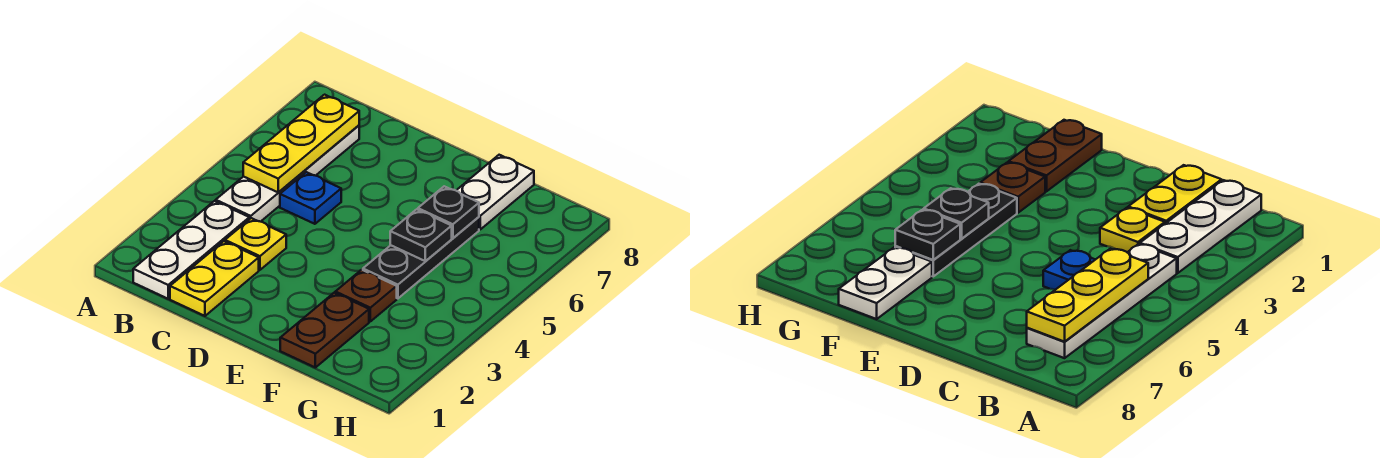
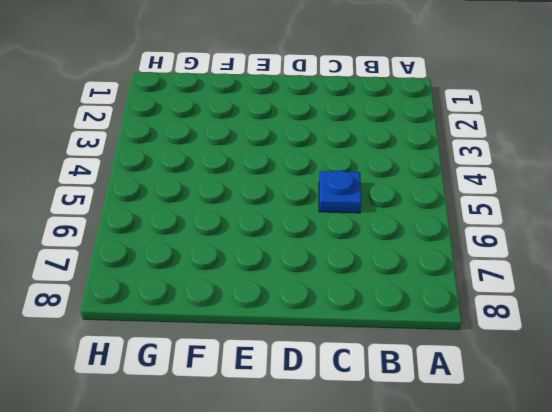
none -> white 1x3 plate [133,201,249,299]
none -> white 1x4 plate [216,125,359,222]
none -> yellow 1x2 plate [170,241,259,316]

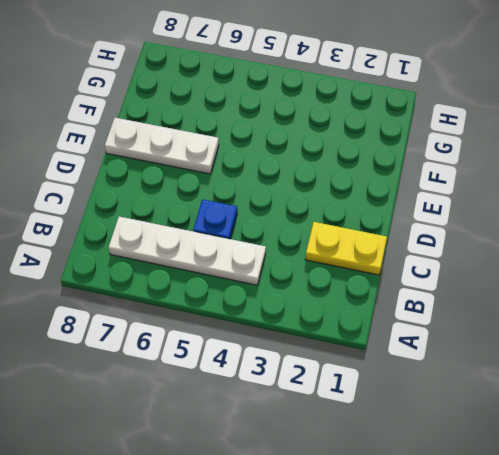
white 1x3 plate [105,118,219,174] -> white 1x3 plate moved to [133,201,249,299]
none -> yellow 1x1 plate [225,218,286,270]
none -> brown 1x2 plate [280,293,369,367]
none -> brown 1x1 plate [335,270,397,321]

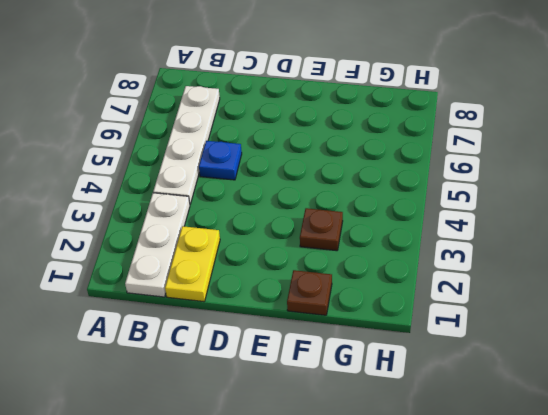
brown 1x1 plate [287,270,332,315] -> brown 1x2 plate [280,293,369,367]
none -> yellow 1x1 plate [225,218,286,270]
none -> black 1x3 plate [363,217,479,299]
none -> white 1x2 plate [456,155,534,229]

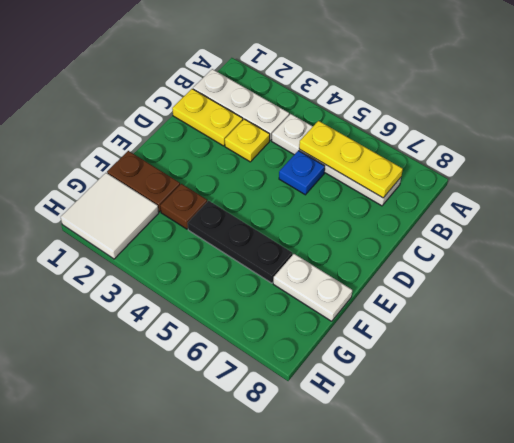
white 2x2 tile [61,173,159,259] -> none
none -> black 1x1 plate [390,209,452,261]
none -> black 1x1 plate [418,186,479,238]

